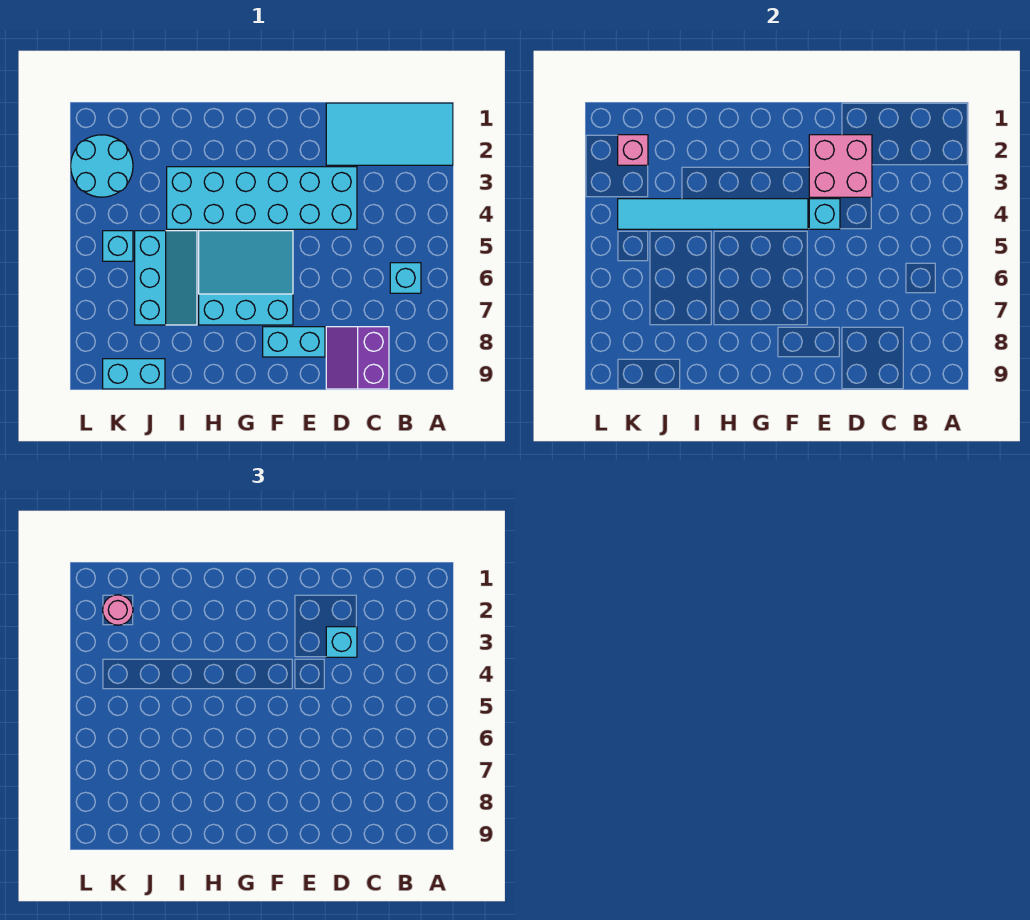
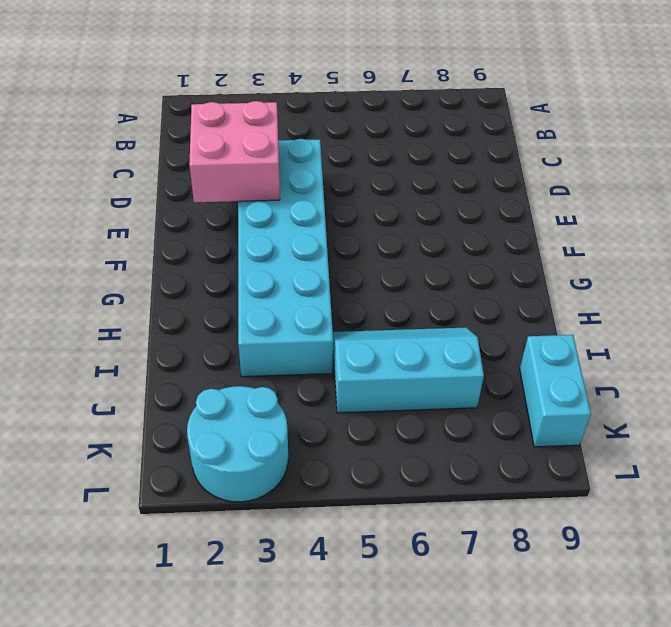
none -> cyan 2x4 tile [326,103,453,165]
none -> cyan 1x1 brick [390,263,421,293]
none -> purple 2x2 slope [326,327,389,389]

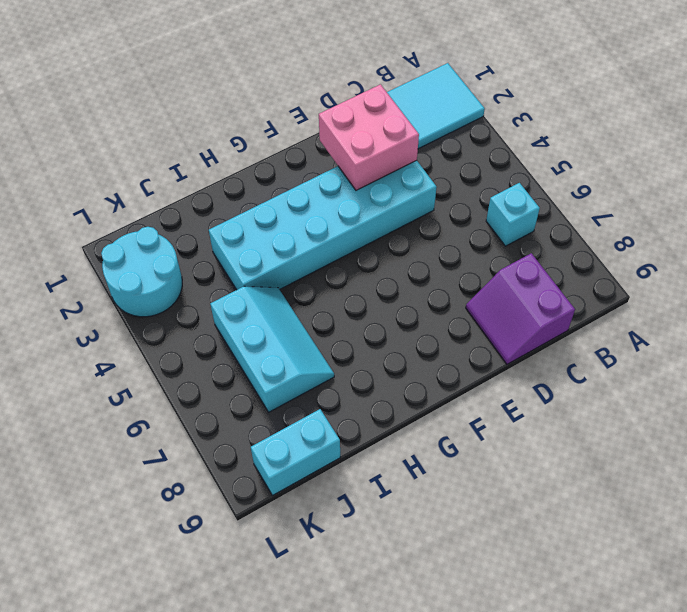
none -> cyan 1x2 brick [263,327,325,357]
none -> cyan 3x3 slope [199,231,293,325]
none -> cyan 1x1 brick [103,231,133,261]

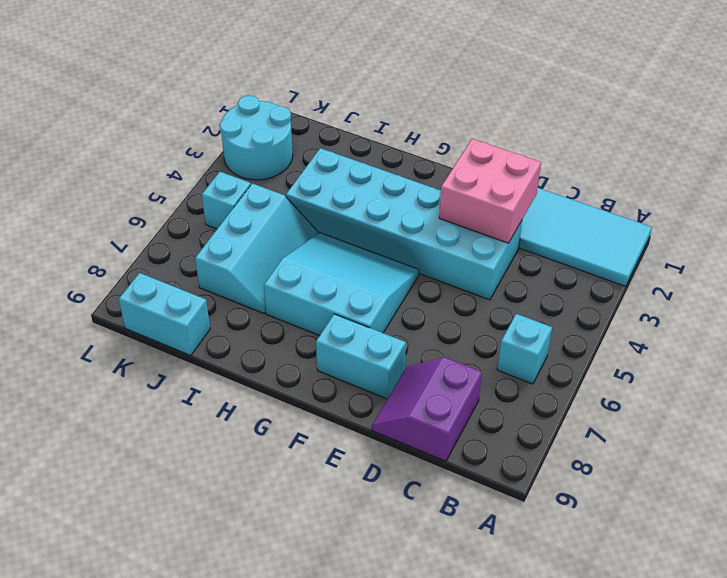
none -> cyan 1x1 brick [809,199,840,229]
none -> cyan 1x6 tile [618,199,808,229]
none -> pink 1x1 brick [618,135,648,165]

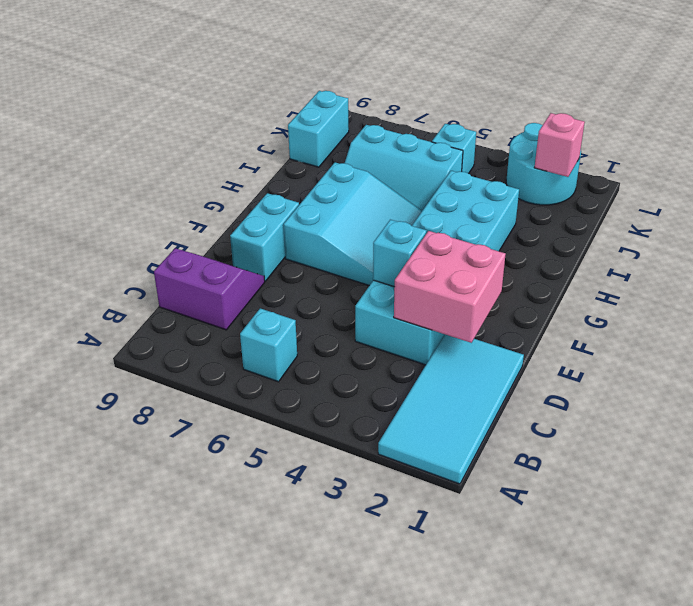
none -> cyan 1x6 tile [618,199,808,229]
none -> cyan 1x1 brick [326,627,357,657]
none -> pink 1x1 round brick [103,595,133,625]

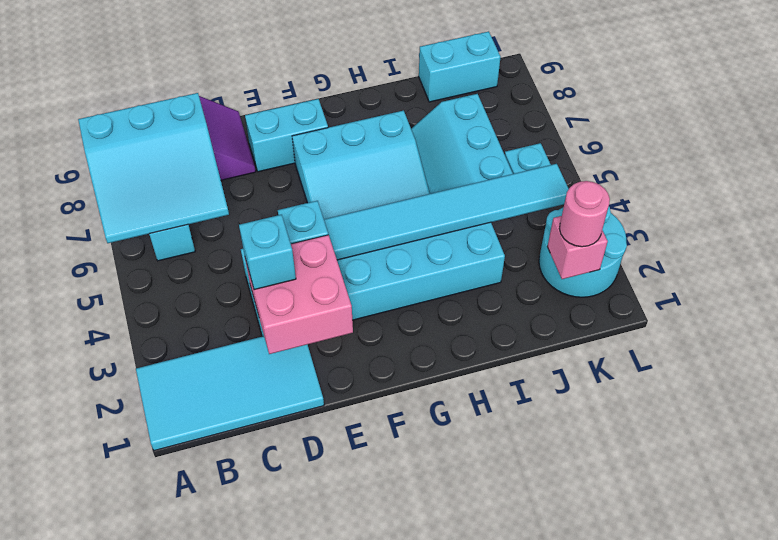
cyan 3x3 slope [78,93,229,243] -> none

